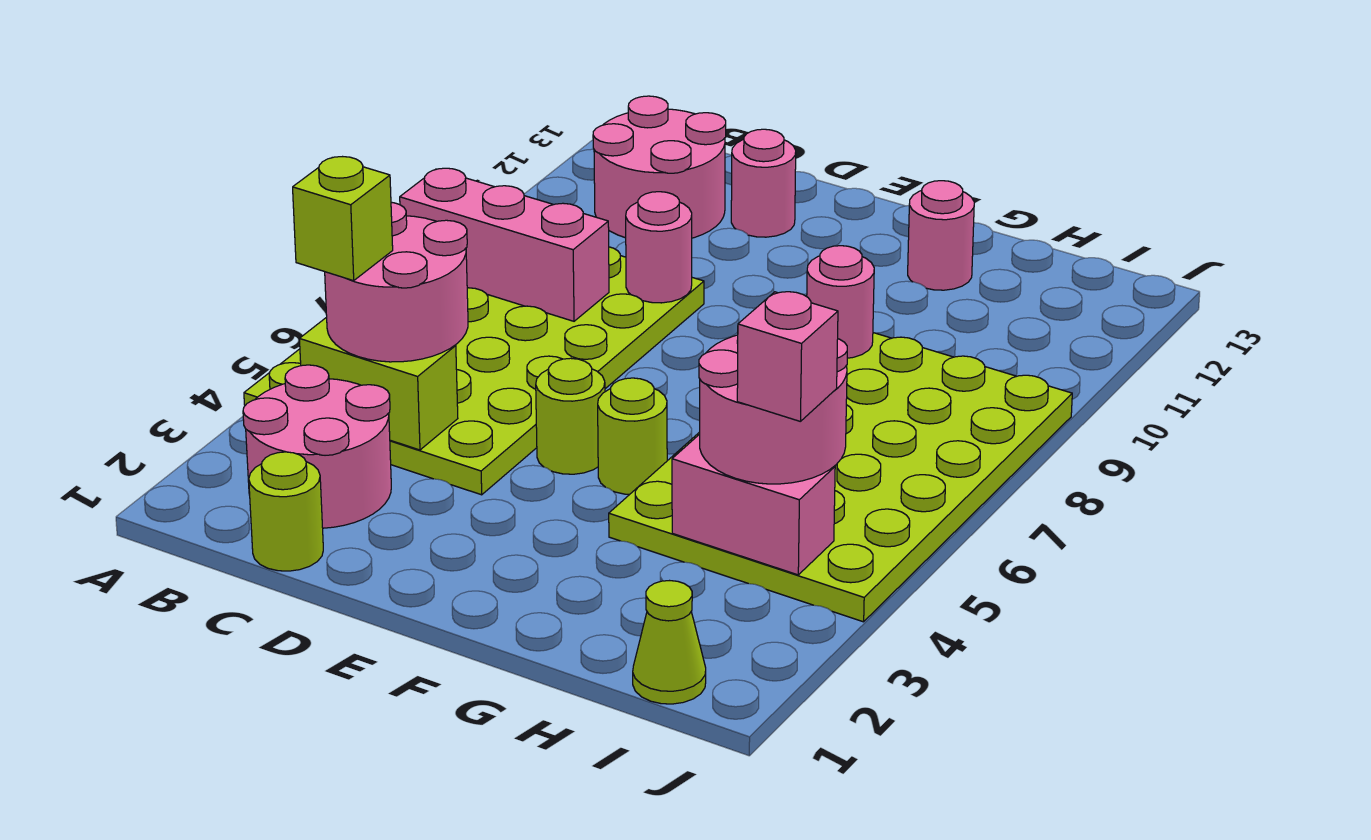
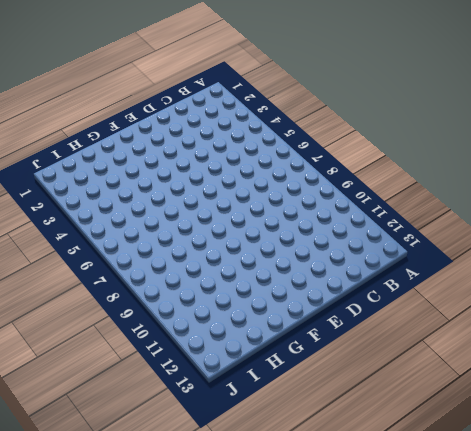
none -> lime 4x6 plate [244,247,704,495]
none -> pink 2x2 round brick [243,365,391,528]
none -> pink 2x2 round brick [593,96,726,238]

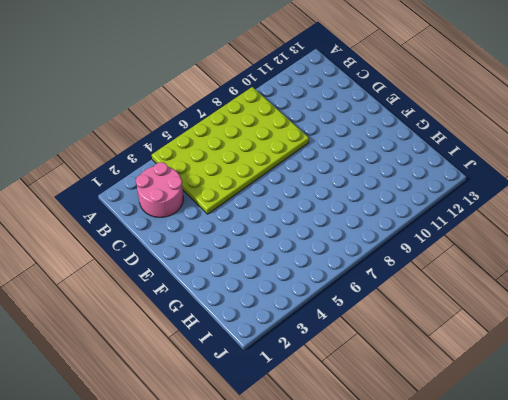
none -> pink 2x2 round brick [593,96,726,238]
none -> lime 1x1 round brick [249,452,323,571]
none -> pink 1x1 round brick [731,129,796,237]

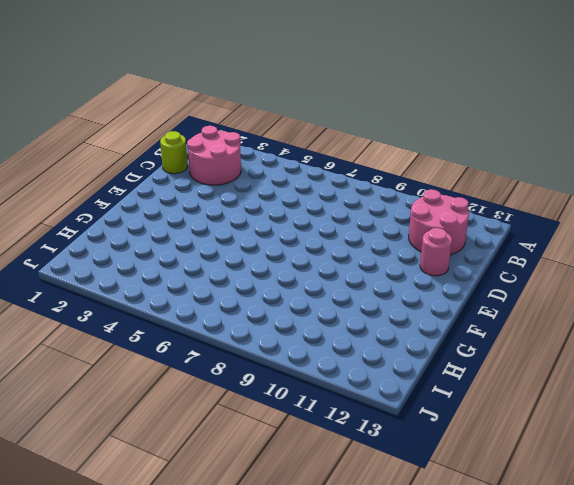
none -> lime 4x6 plate [244,247,704,495]
none -> lime 1x1 round brick [536,358,605,474]
none -> lime 1x1 round brick [598,378,667,494]

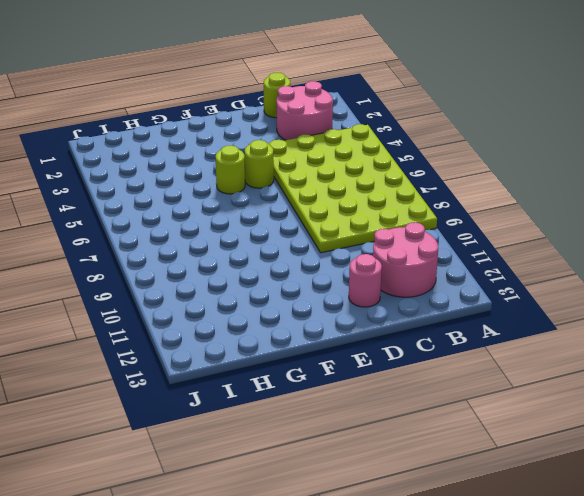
none -> lime 4x6 plate [609,333,1072,622]
none -> pink 1x1 round brick [908,181,974,290]
none -> lime 1x1 cone [633,581,706,704]

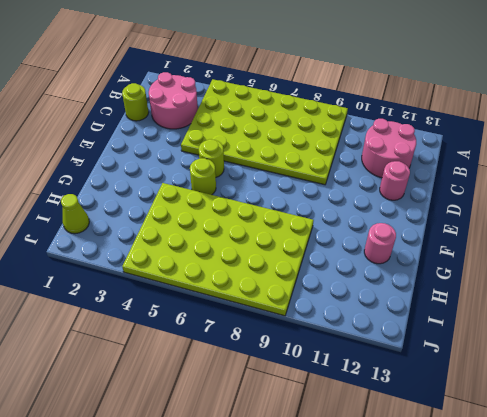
none -> pink 1x3 brick [400,168,609,321]
none -> lime 1x2 brick [300,317,458,450]
none -> pink 1x1 round brick [626,192,692,303]

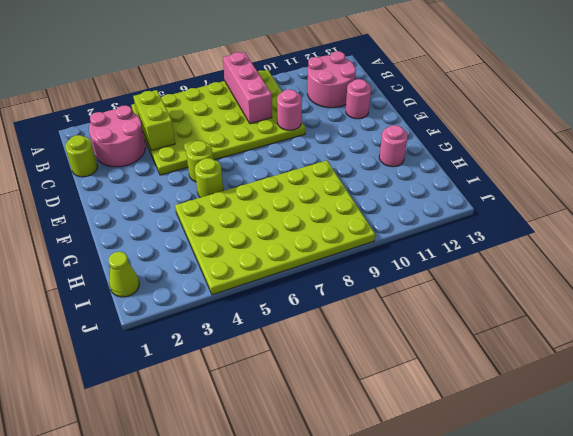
none -> pink 1x1 round brick [807,246,874,358]
none -> pink 1x2 brick [672,434,835,575]
none -> pink 2x2 round brick [325,202,468,362]

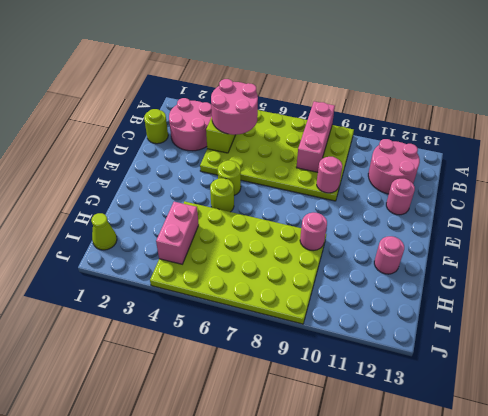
none -> pink 2x2 round brick [699,335,847,484]
none -> lime 1x1 brick [293,157,393,281]
none -> pink 1x1 brick [737,292,838,422]

